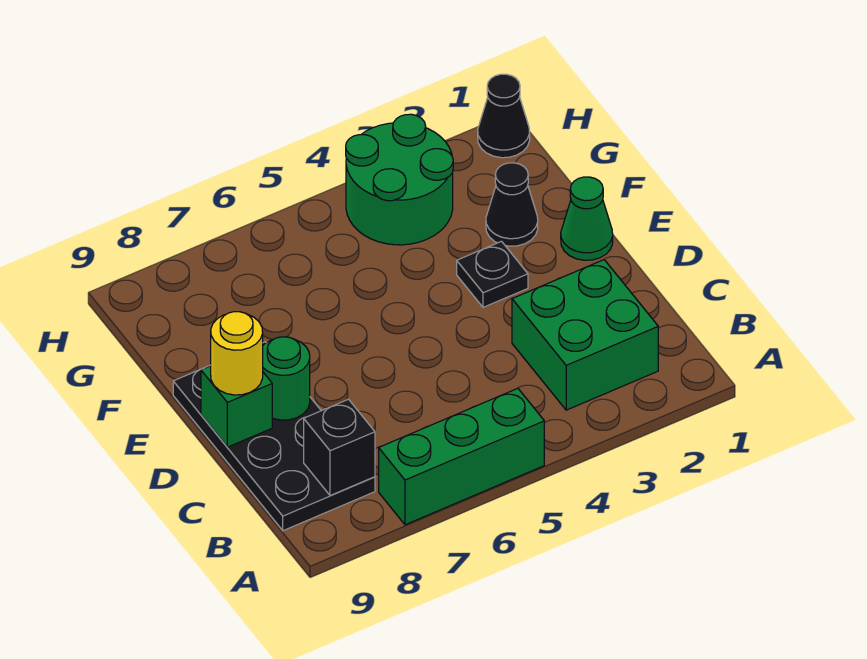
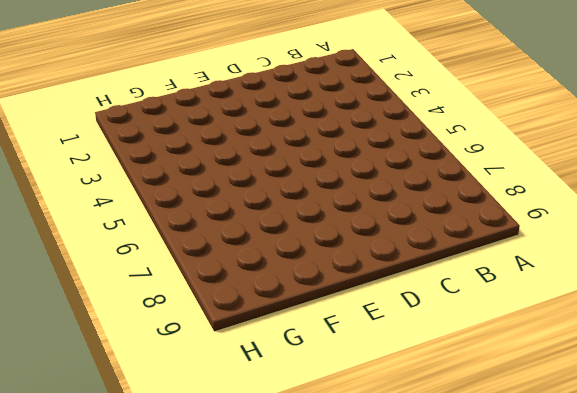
none -> green 1x3 brick [379,388,544,525]
none -> green 2x2 brick [512,260,658,410]
none -> black 2x4 plate [173,342,375,531]

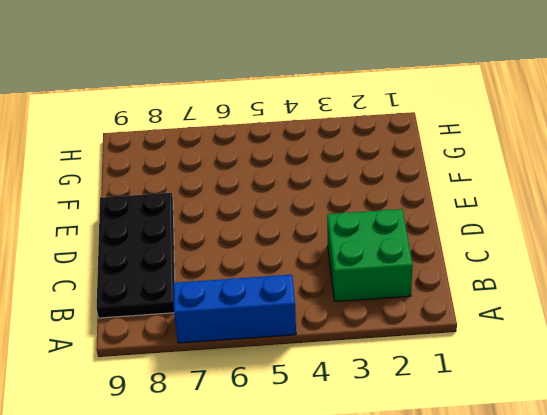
blue 1x3 brick [173,275,296,343] -> green 1x3 brick [379,388,544,525]
none -> green 1x1 cone [561,177,613,260]
none -> black 1x1 plate [457,241,528,307]
none -> black 1x1 cone [486,163,538,246]

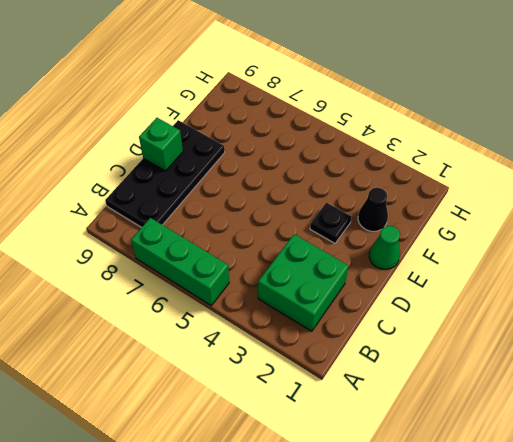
none -> green 2x2 round brick [346,114,453,245]
none -> black 1x1 cone [478,74,530,158]
none -> black 1x1 brick [304,399,375,496]

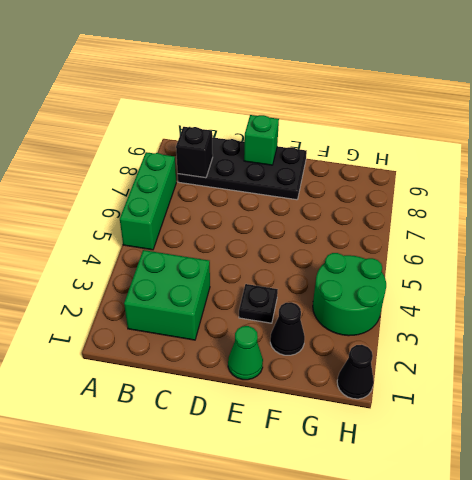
none -> green 1x1 round brick [263,337,310,420]
none -> yellow 1x1 round brick [211,312,263,395]

